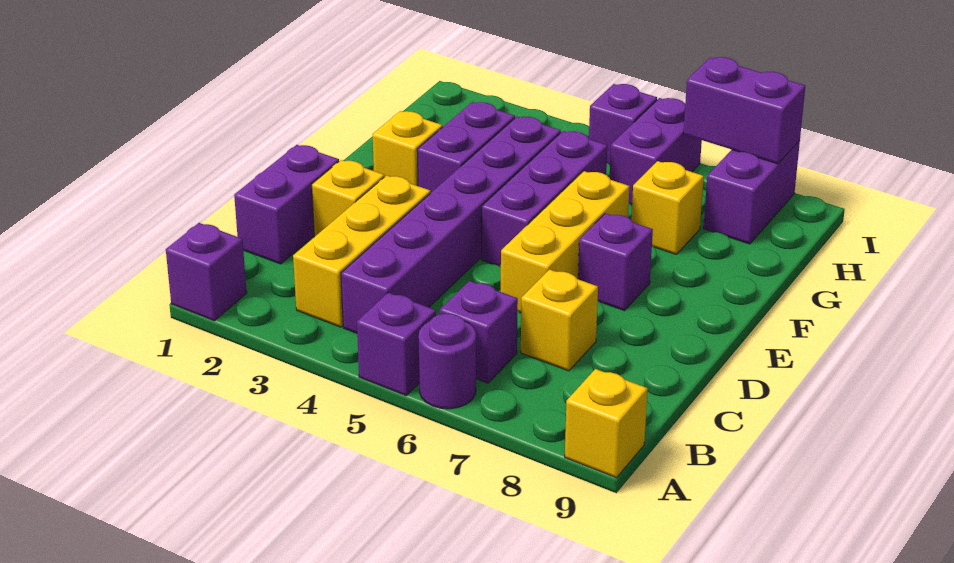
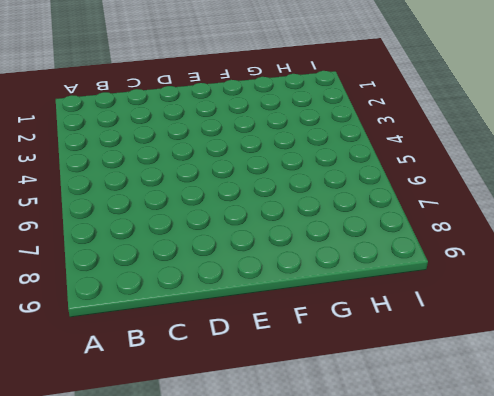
none -> purple 1x1 brick [166,223,247,321]
none -> purple 1x1 brick [357,293,436,395]
none -> purple 1x1 round brick [419,314,476,409]

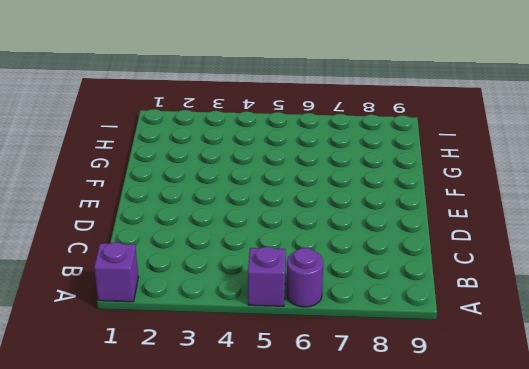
none -> yellow 1x1 brick [565,369,648,478]
none -> yellow 1x3 brick [293,175,431,327]
none -> purple 1x6 brick [341,116,561,333]

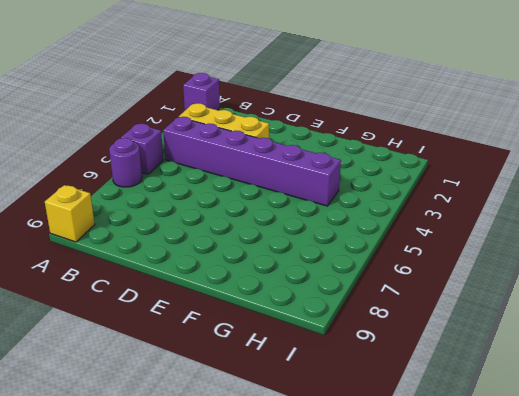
none -> purple 1x1 brick [440,281,518,383]
none -> purple 1x2 brick [234,145,339,264]
none -> yellow 1x1 brick [521,269,598,371]

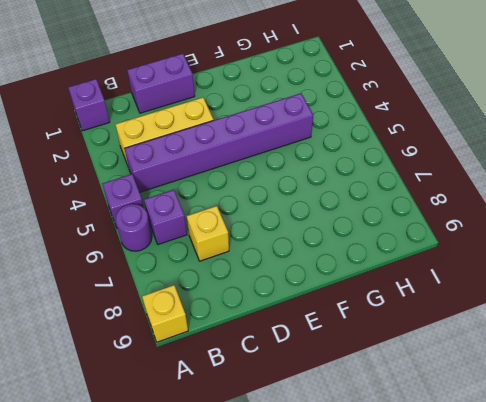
none -> yellow 1x1 brick [312,160,384,237]
none -> yellow 1x3 brick [501,171,629,313]
none -> purple 1x3 brick [481,131,607,267]

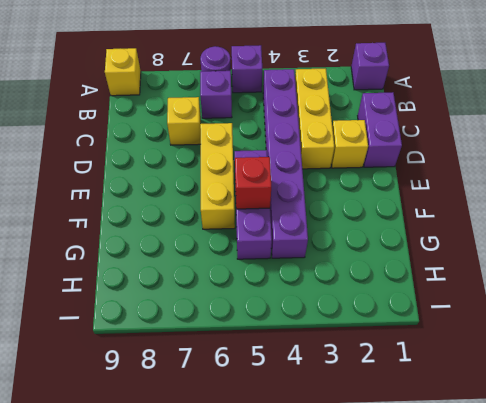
red 1x1 brick [235,157,271,209] -> none
none -> purple 1x1 brick [578,213,653,311]
none -> yellow 1x1 brick [373,111,442,186]
none -> purple 1x2 brick [417,102,515,192]

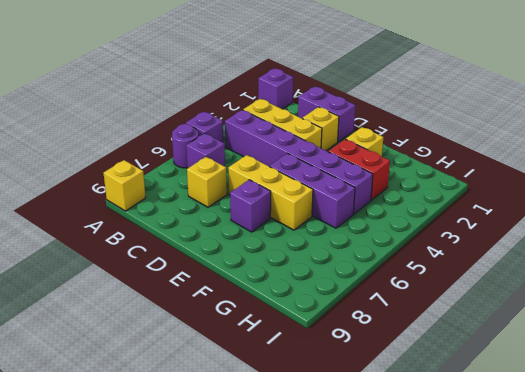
red 1x2 brick [328,139,390,200] -> purple 1x2 brick [417,102,515,192]
none -> yellow 1x1 brick [631,161,704,254]
none -> purple 1x2 brick [610,98,702,205]
none -> purple 1x2 brick [703,141,800,244]

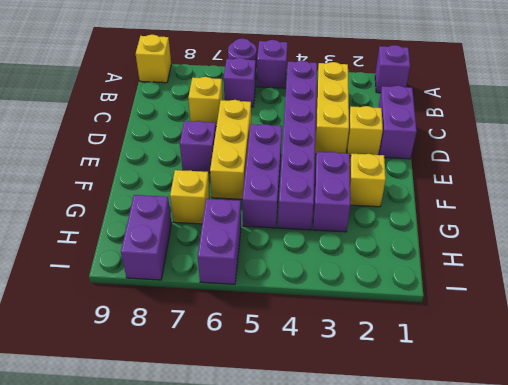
none -> purple 1x1 brick [589,84,657,164]
none -> purple 1x2 brick [683,57,805,164]

